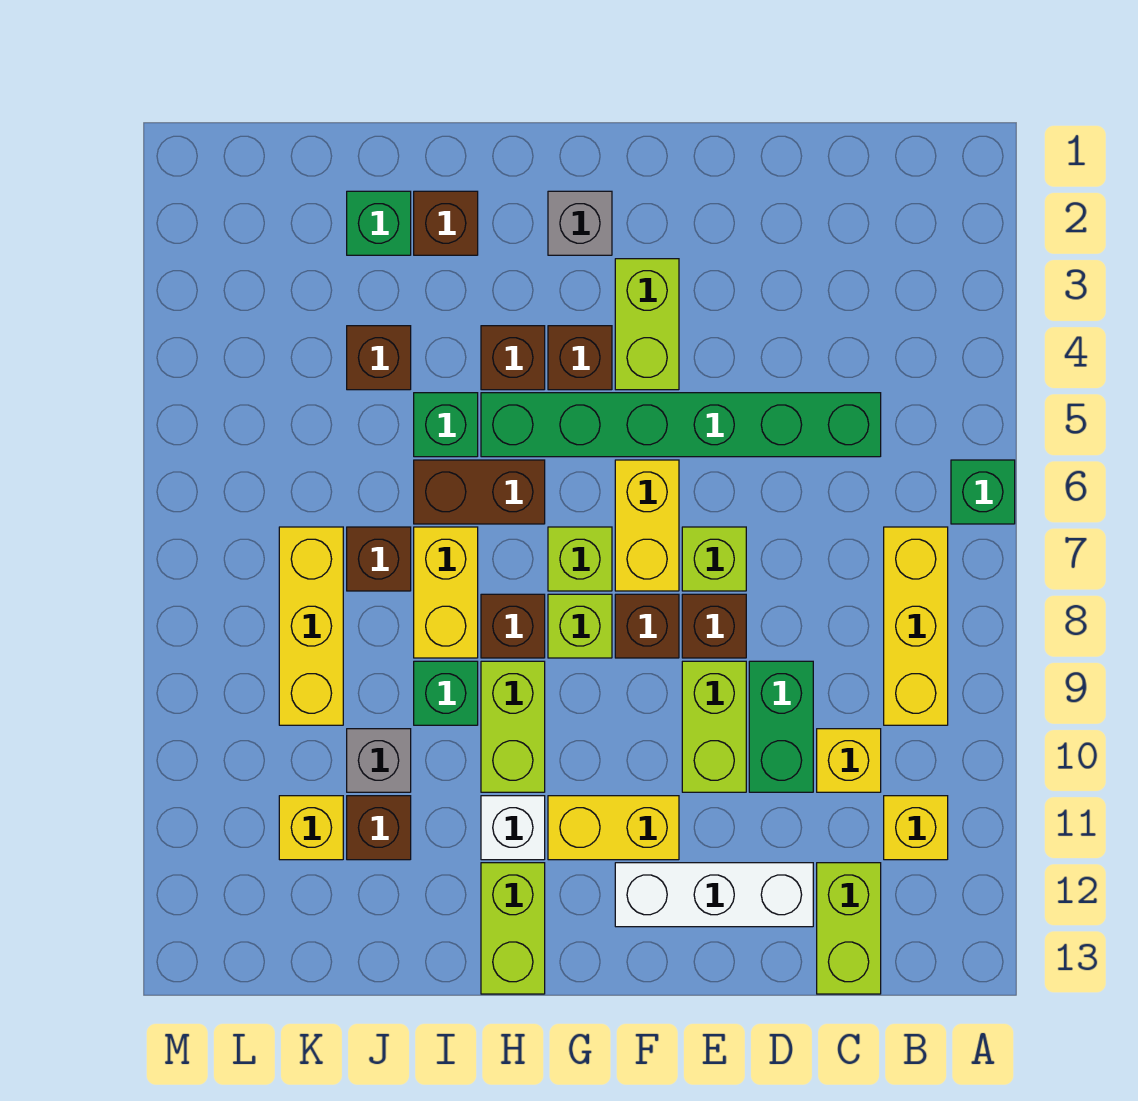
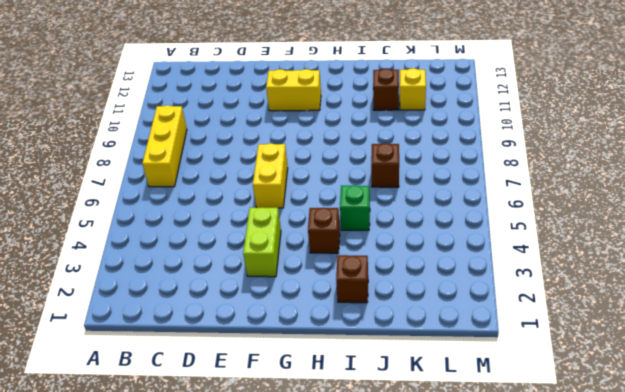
none -> green 1x1 brick [951,460,1015,524]
none -> yellow 1x1 brick [884,796,948,860]
none -> green 1x6 brick [481,393,881,457]
none -> yellow 1x1 brick [817,729,881,792]

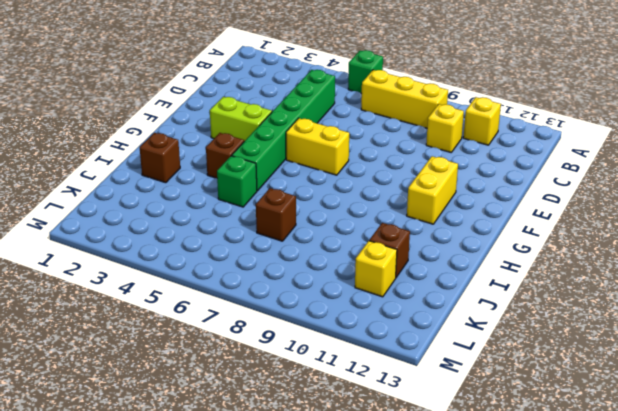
none -> lime 1x2 brick [817,863,881,994]
none -> green 1x2 brick [749,661,813,792]
none -> white 1x3 brick [615,863,813,927]
none -> lime 1x1 brick [682,527,746,591]

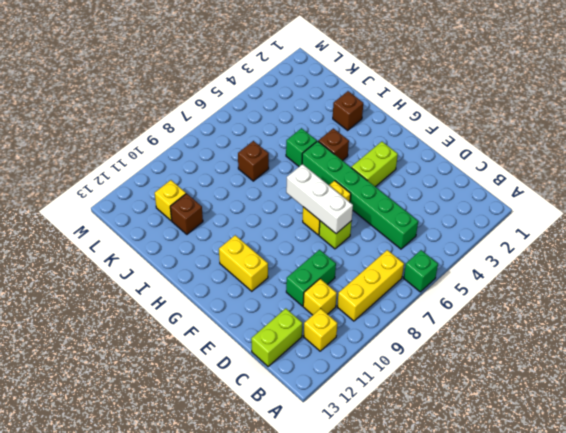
white 1x3 brick [286,164,353,234] -> white 1x3 brick moved to [615,863,813,927]
none -> brown 1x1 brick [682,594,746,658]
none -> lime 1x2 brick [682,661,746,792]
none -> brown 1x1 brick [615,594,679,658]
none -> grey 1x1 brick [548,191,612,255]

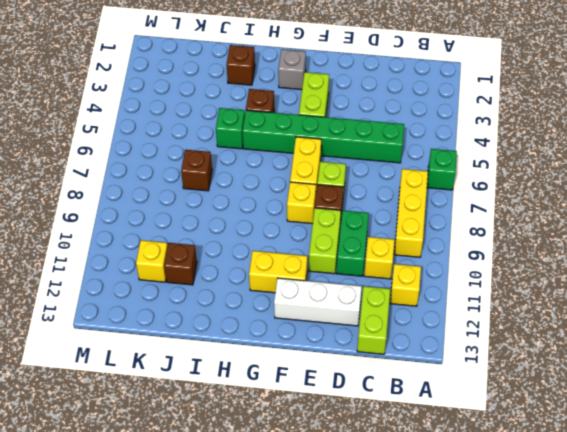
yellow 1x1 brick [287,182,316,224] -> brown 1x1 brick [615,594,679,658]
none -> brown 1x1 brick [548,326,612,390]
none -> lime 1x1 brick [548,527,612,591]
none -> lime 1x1 brick [548,594,612,658]
none -> brown 1x2 brick [414,460,545,524]

